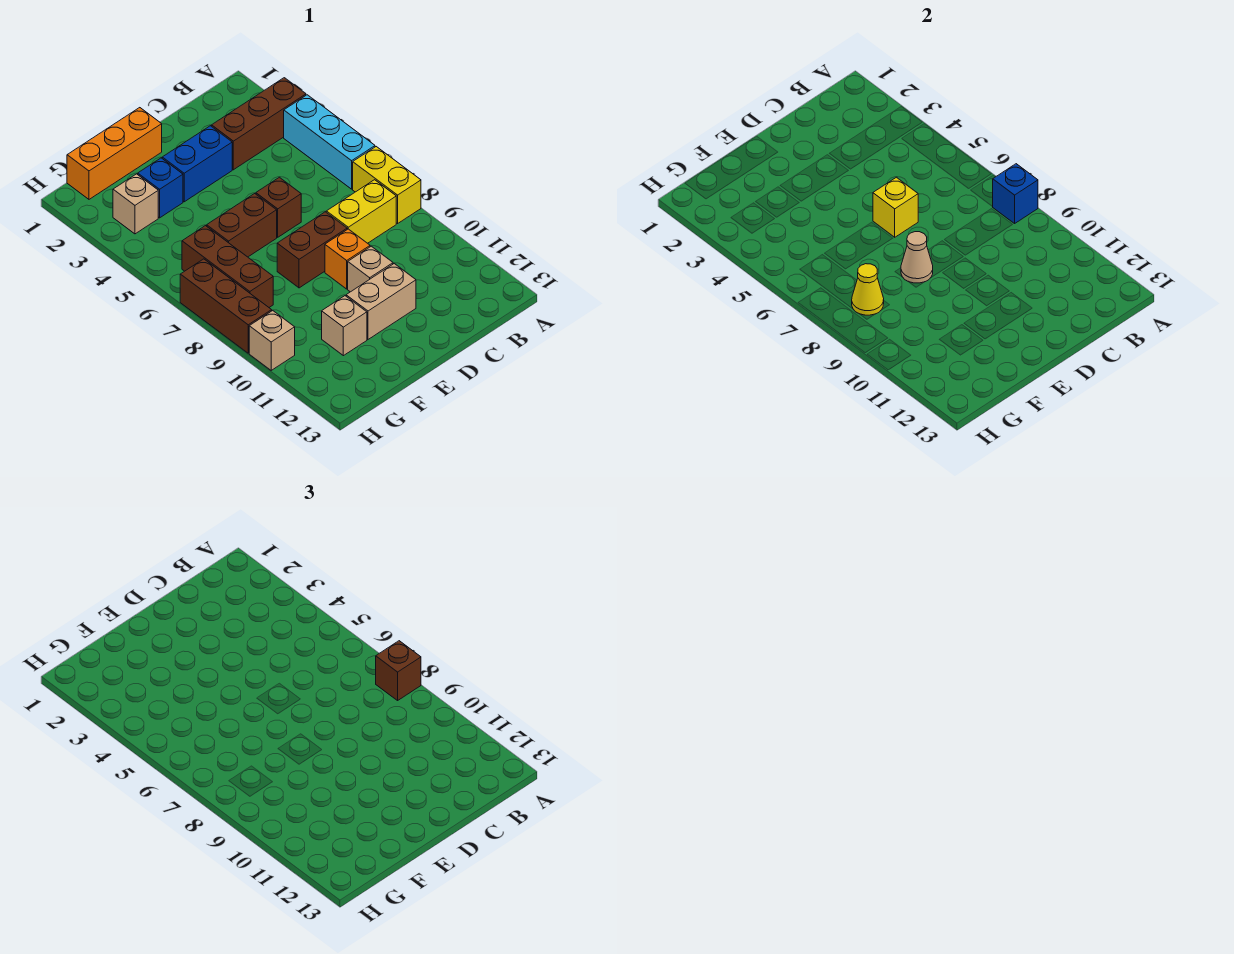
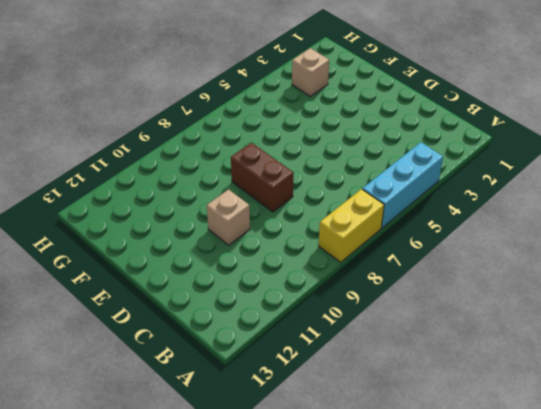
none -> brown 1x3 brick [212,78,306,170]
none -> yellow 1x2 brick [326,180,396,243]
none -> blue 1x2 brick [162,126,232,202]

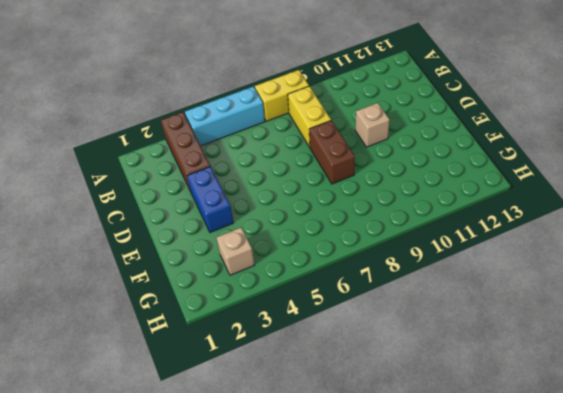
none -> brown 1x1 brick [256,177,301,237]
none -> orange 1x1 brick [325,229,370,289]
none -> tan 1x2 brick [346,264,416,339]

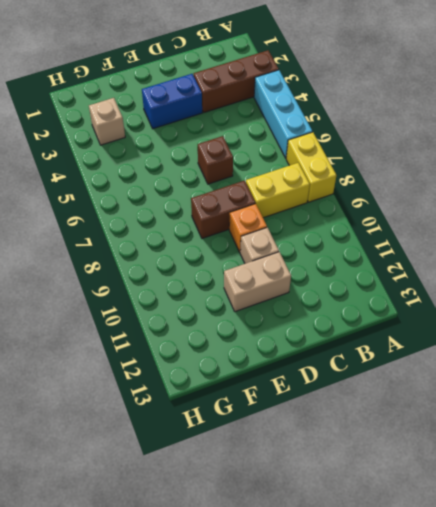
none -> orange 1x3 brick [67,108,162,199]
none -> brown 1x2 brick [207,194,277,257]
none -> blue 1x1 brick [138,158,183,218]

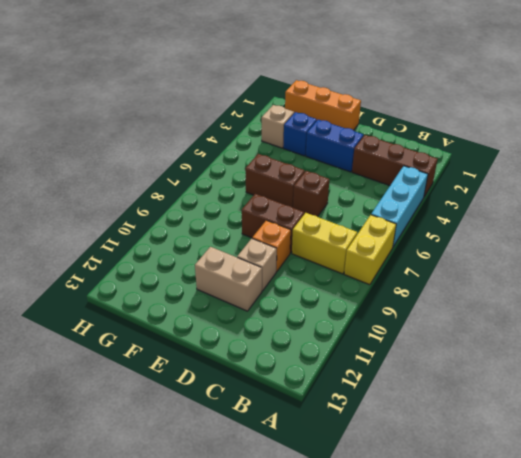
none -> tan 1x1 brick [322,296,367,356]
none -> brown 1x3 brick [182,226,273,307]
none -> brown 1x3 brick [180,259,272,353]

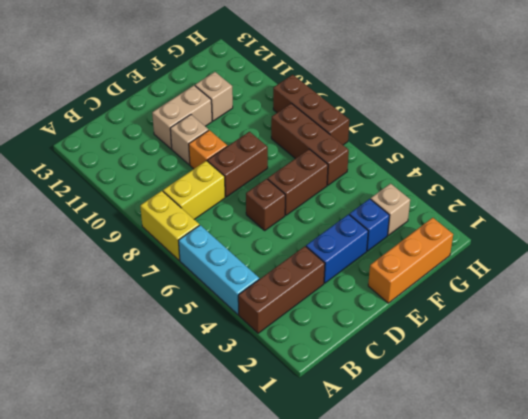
none -> tan 1x1 brick [249,311,295,370]
none -> blue 1x1 brick [992,164,1038,223]
none -> yellow 1x1 brick [873,177,918,237]

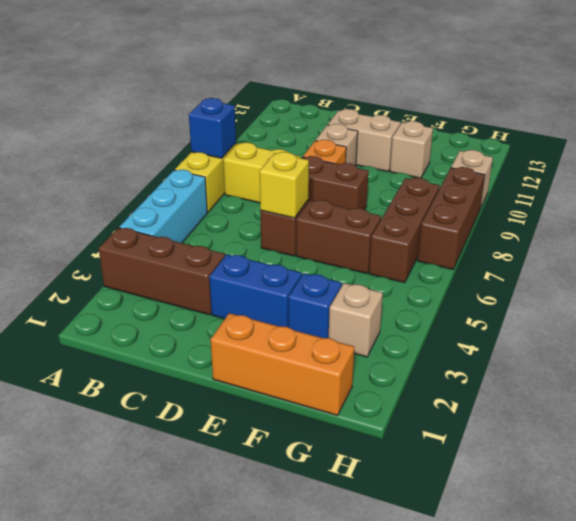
none -> tan 1x1 cone [901,232,933,283]
none -> yellow 1x1 cone [852,264,884,315]
none -> brown 1x1 brick [376,641,421,700]

